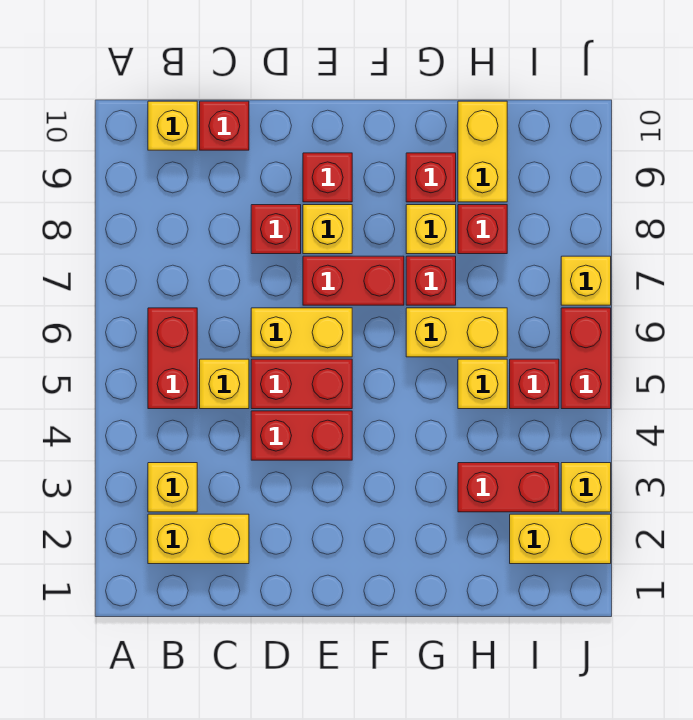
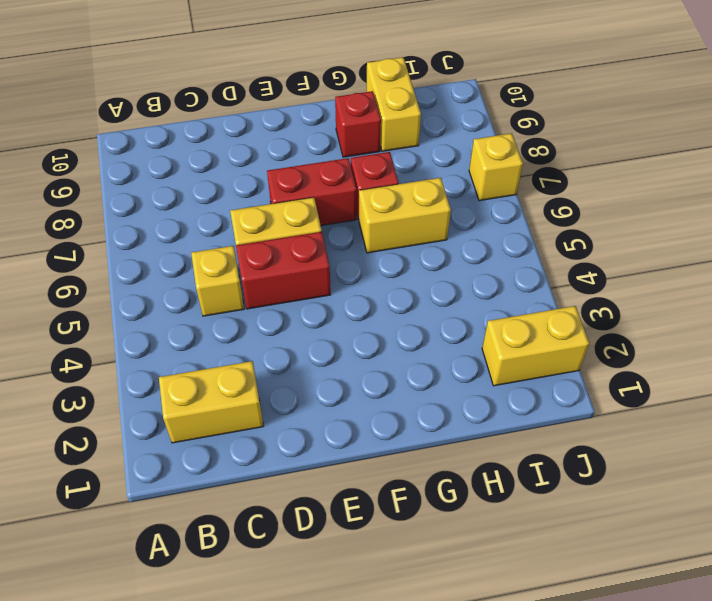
none -> yellow 1x1 brick [148,463,197,512]
none -> red 1x2 brick [148,308,197,409]
none -> yellow 1x1 brick [148,101,197,150]

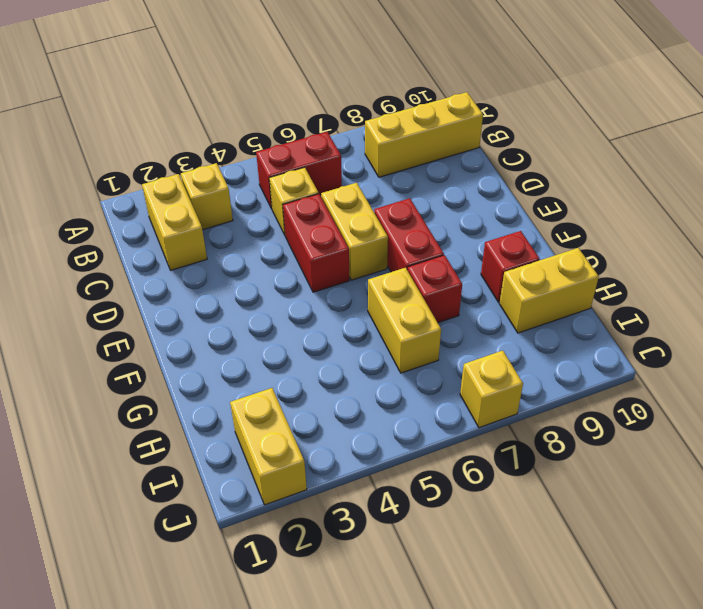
yellow 1x3 brick [365,92,483,177] -> yellow 1x1 brick [148,101,197,150]
none -> red 1x1 brick [200,101,249,150]
none -> red 1x2 brick [251,411,352,460]
none -> red 1x1 brick [251,205,301,254]

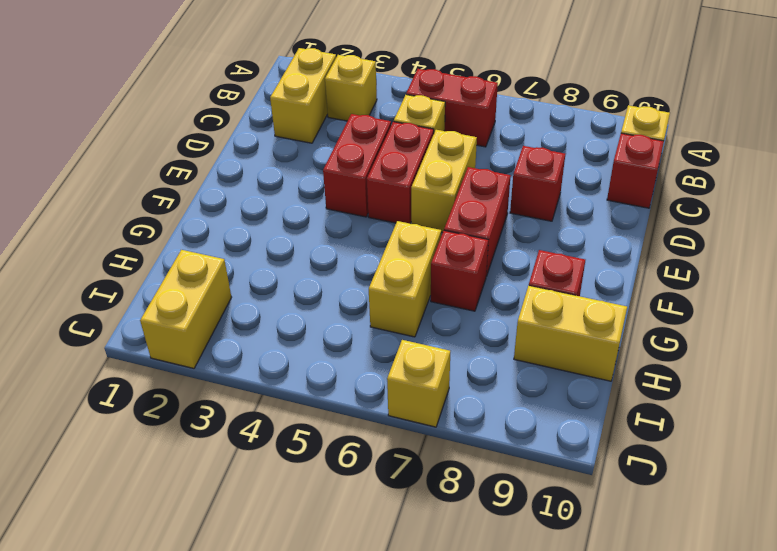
none -> yellow 1x1 brick [303,205,352,254]
none -> red 1x1 brick [303,153,352,202]
none -> yellow 1x1 brick [406,205,456,254]

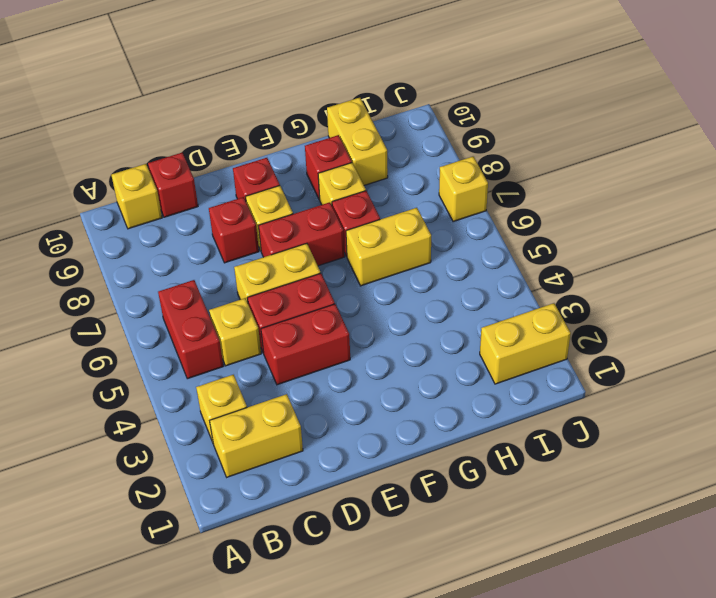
none -> red 1x2 brick [458,463,559,512]
none -> yellow 1x1 brick [458,359,507,409]
none -> red 1x1 brick [458,205,507,254]

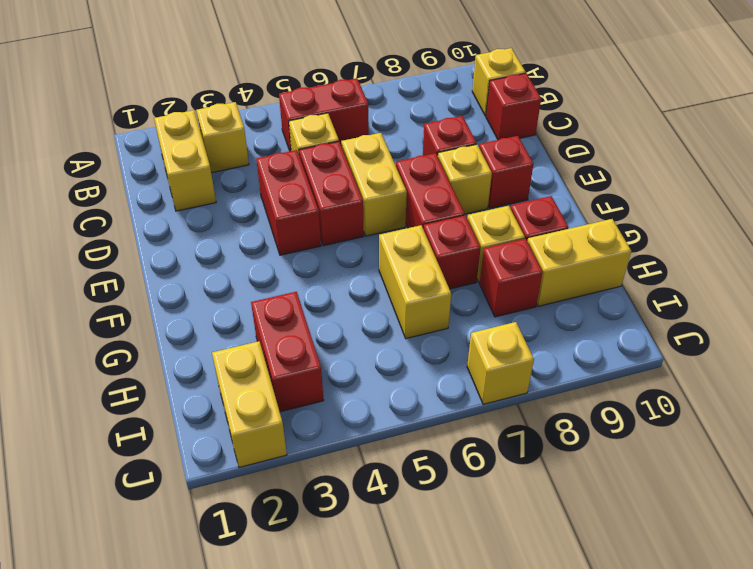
none -> yellow 1x1 brick [458,359,507,409]
none -> red 1x1 brick [510,359,559,409]
none -> yellow 1x1 brick [561,463,611,512]

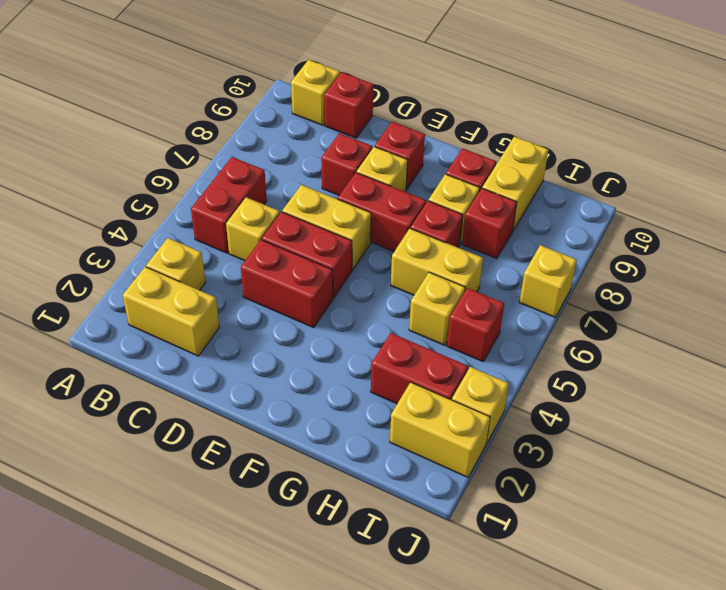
none -> red 1x2 brick [561,308,611,409]

